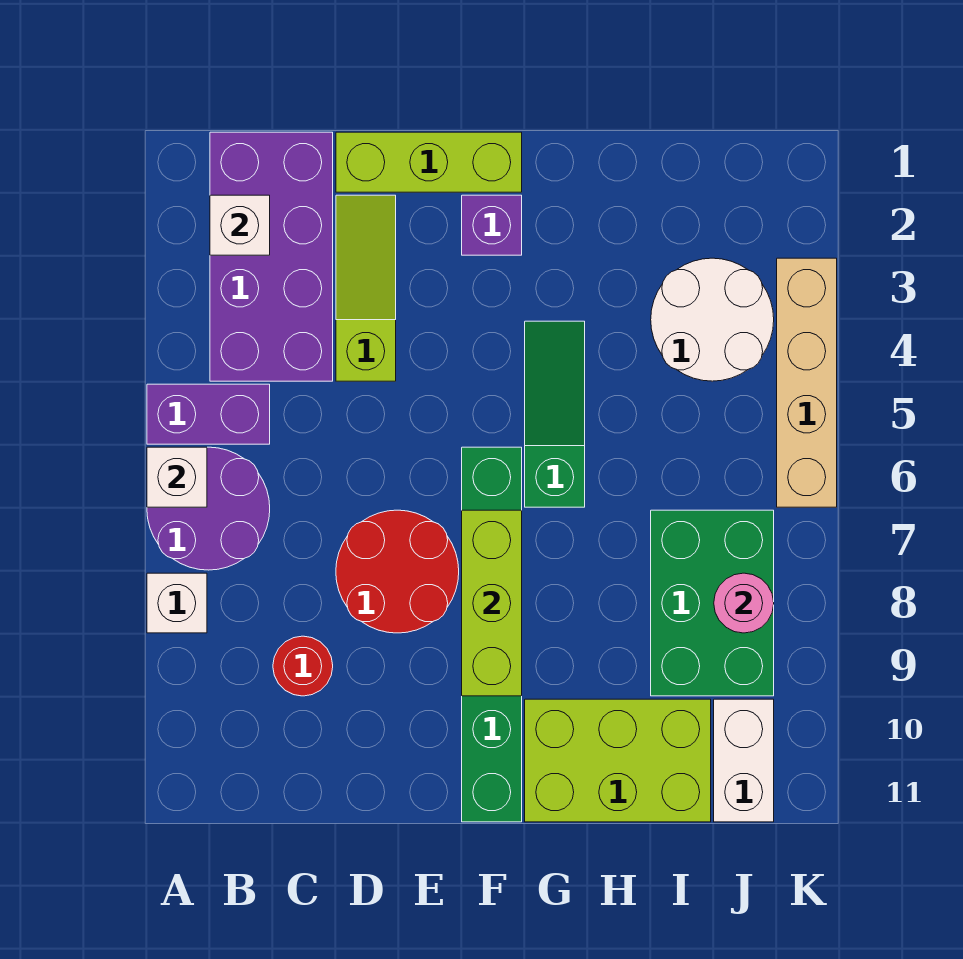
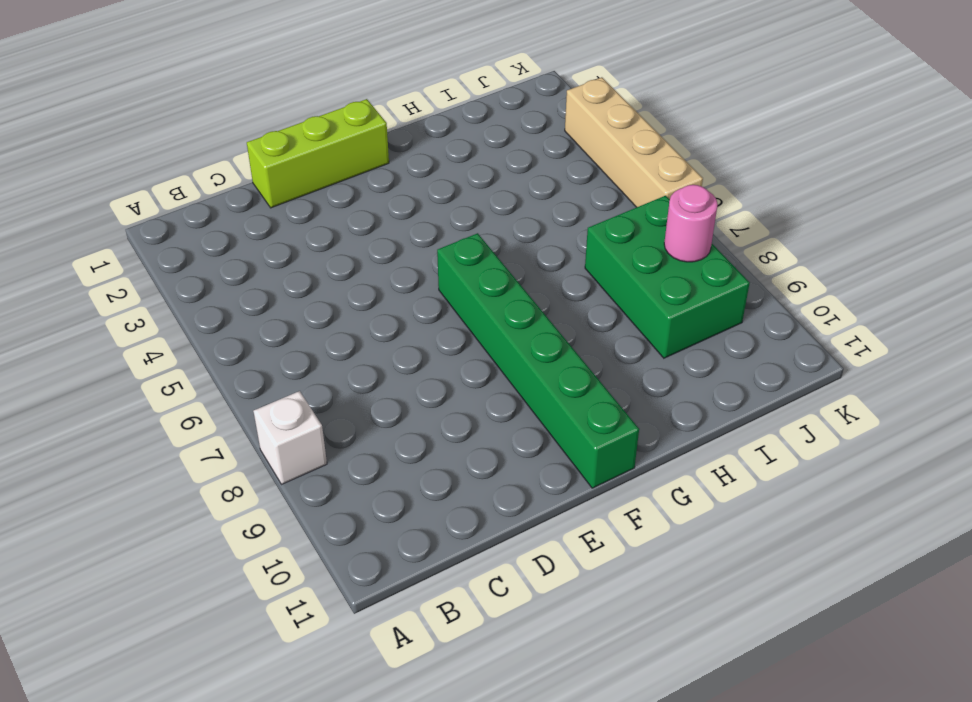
none -> purple 1x2 brick [147,384,270,444]
none -> purple 2x2 round brick [147,447,270,570]
none -> purple 2x4 brick [210,132,333,381]

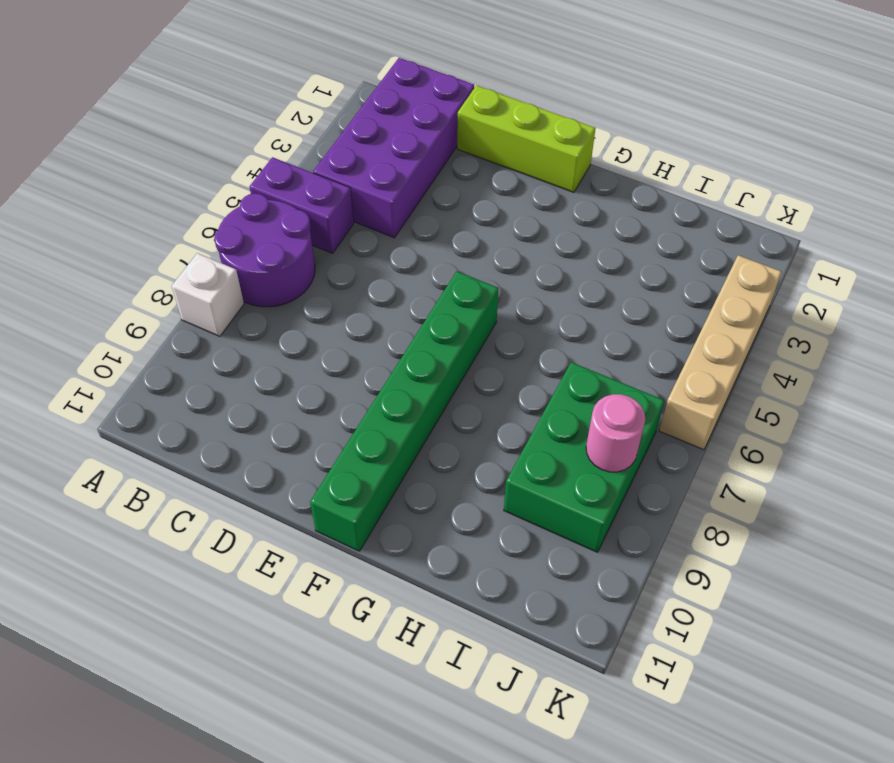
none -> red 1x1 round brick [273,636,333,696]
none -> lime 1x3 slope [336,195,396,381]
none -> red 2x2 round brick [336,510,459,633]

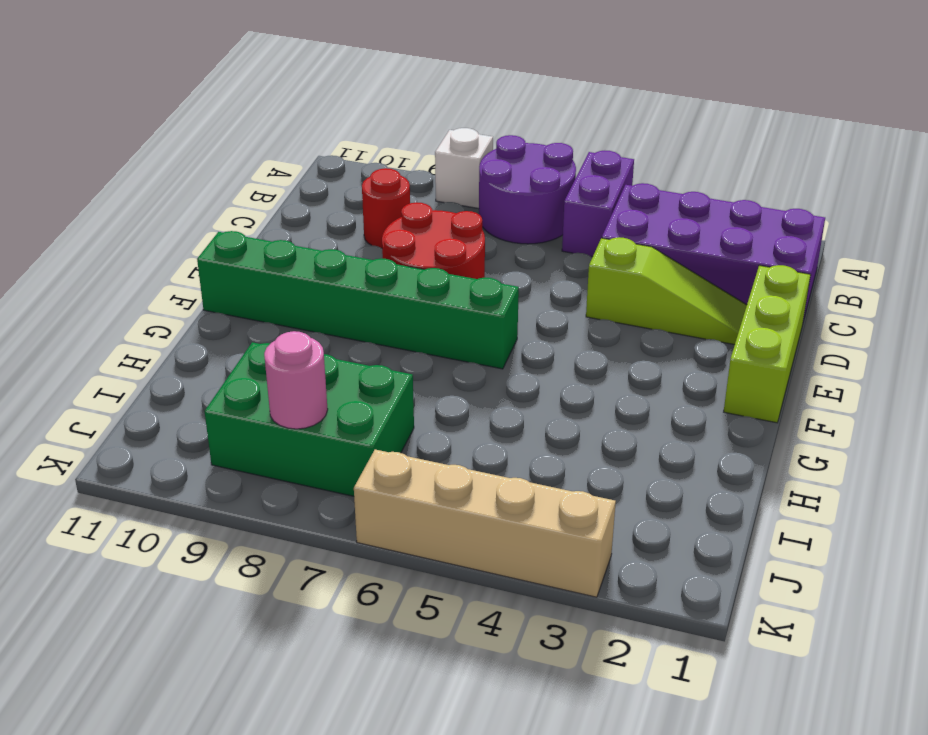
none -> purple 1x1 brick [462,195,522,255]
none -> green 1x3 slope [525,321,585,507]
none -> lime 2x3 brick [525,699,711,822]

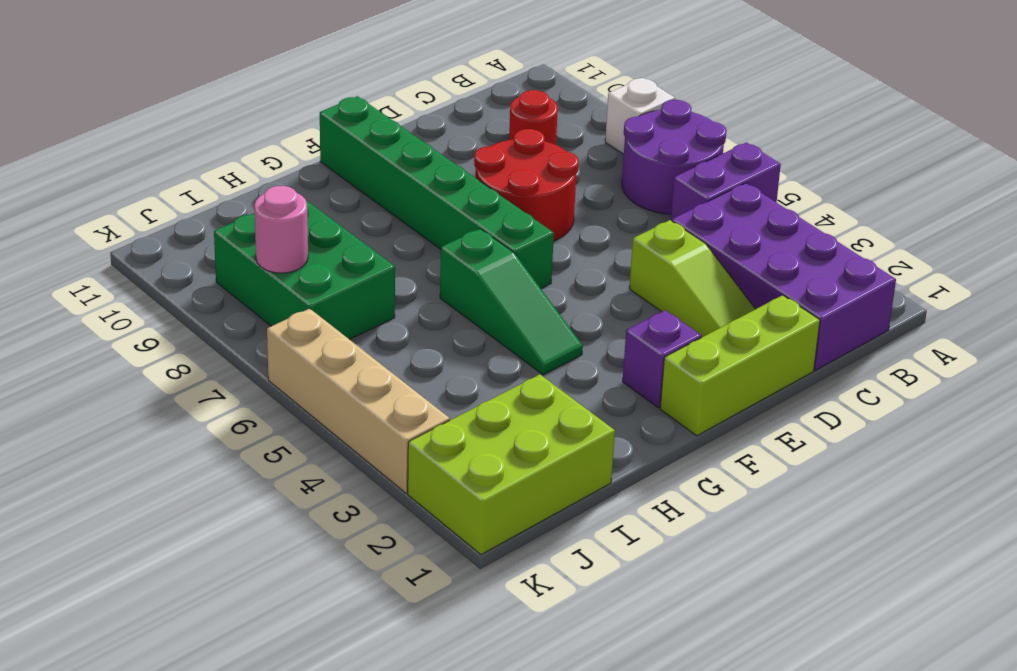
lime 2x3 brick [408,374,615,555] -> lime 2x3 brick moved to [525,699,711,822]
none -> white 2x2 round brick [651,258,774,381]
none -> white 1x2 brick [714,699,774,822]
none -> white 1x1 brick [147,447,207,507]

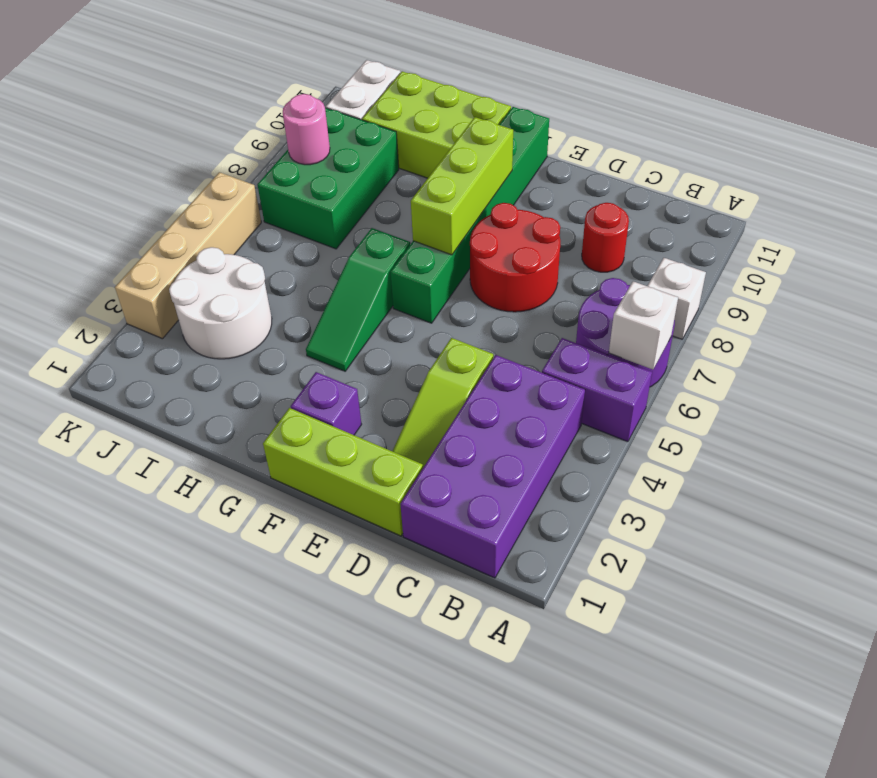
none -> white 1x1 brick [210,195,270,255]

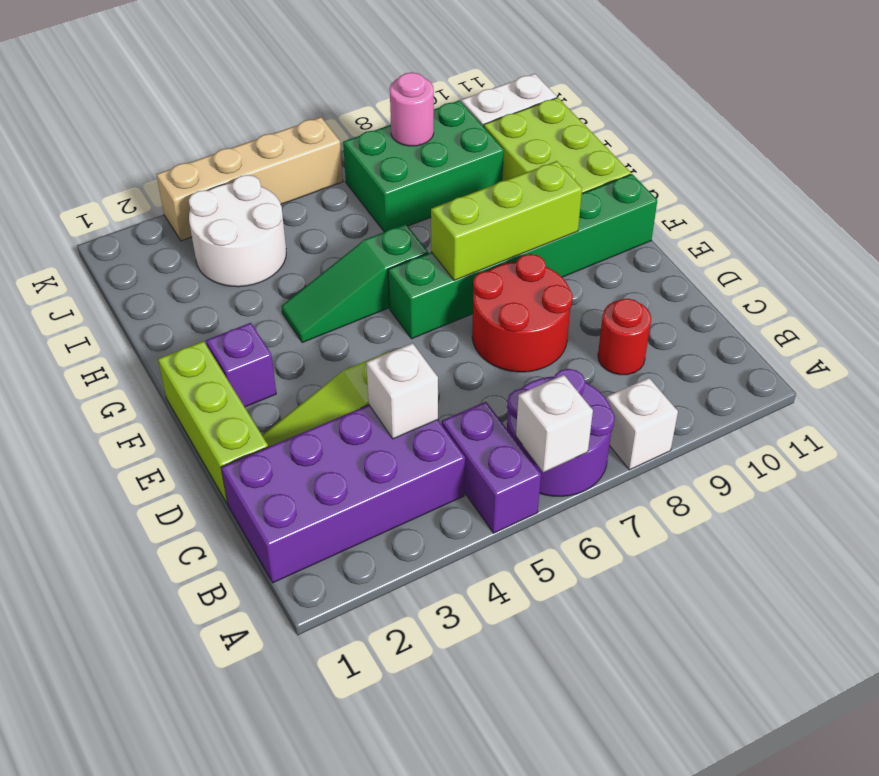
white 1x1 brick [366,343,438,439] -> white 1x1 brick moved to [210,195,270,255]

